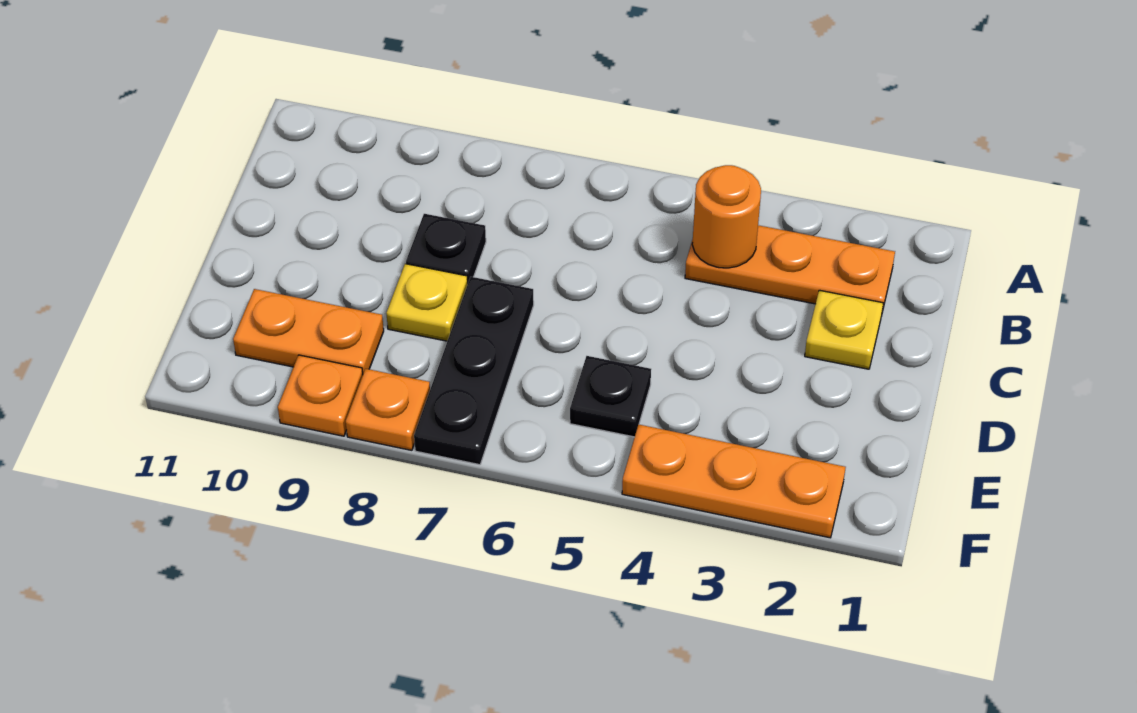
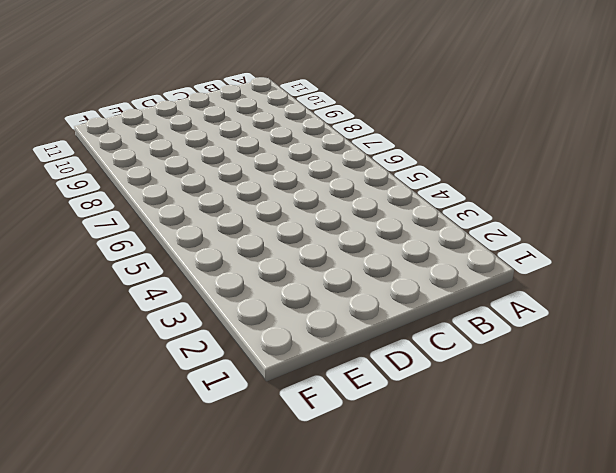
none -> orange 1x3 plate [685,225,895,312]
none -> yellow 1x1 plate [805,290,883,369]

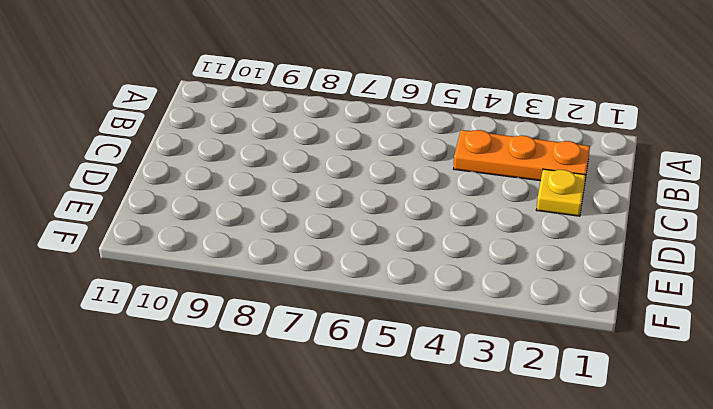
none -> black 1x1 plate [406,214,486,282]
none -> black 1x3 plate [414,277,534,465]

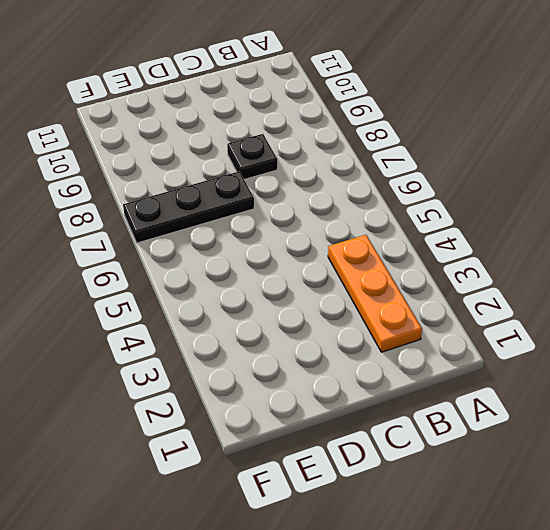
none -> yellow 1x1 plate [805,290,883,369]
none -> yellow 1x1 plate [386,264,468,341]

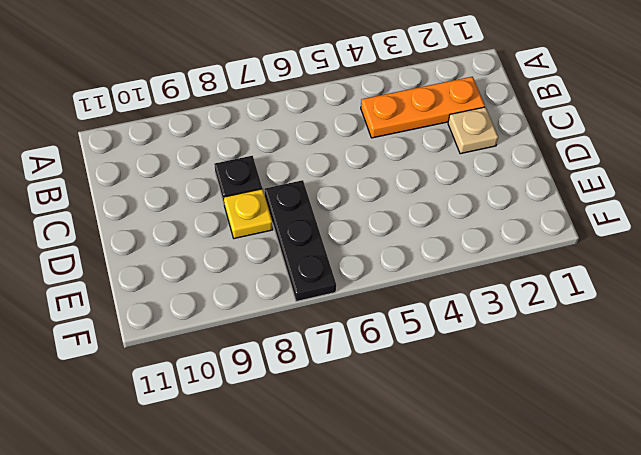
tan 1x1 plate [448,107,498,154] -> yellow 1x1 plate [805,290,883,369]
none -> black 1x1 plate [570,356,651,437]
none -> orange 1x2 plate [233,289,384,373]

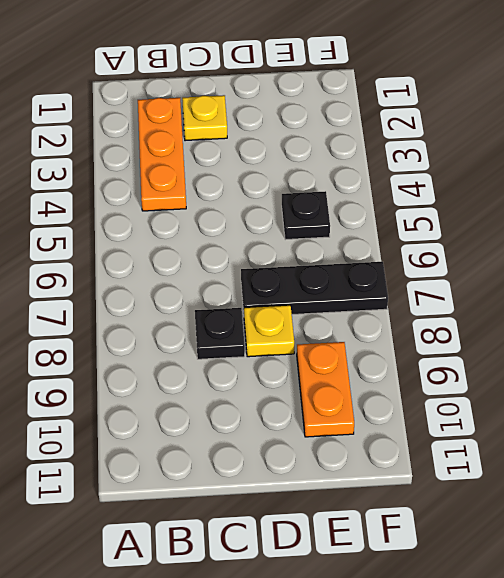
none -> orange 1x3 plate [622,425,846,538]
none -> orange 1x1 plate [346,369,430,450]

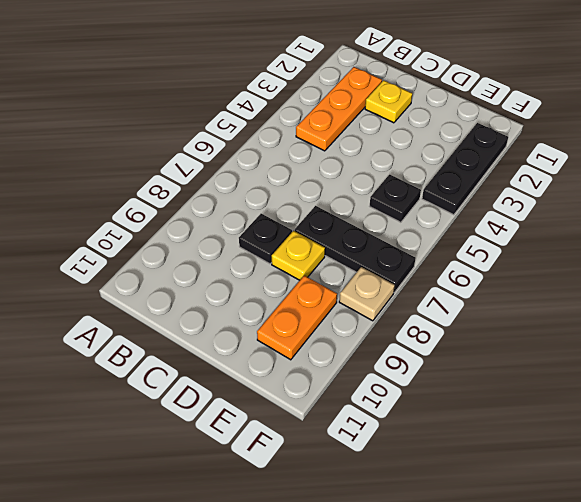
black 1x3 plate [422,123,508,215] -> orange 1x3 plate [622,425,846,538]
tan 1x1 plate [339,267,395,321] -> orange 1x1 plate [346,369,430,450]
none -> orange 1x1 plate [278,355,363,436]
none -> orange 1x1 round brick [692,165,761,268]

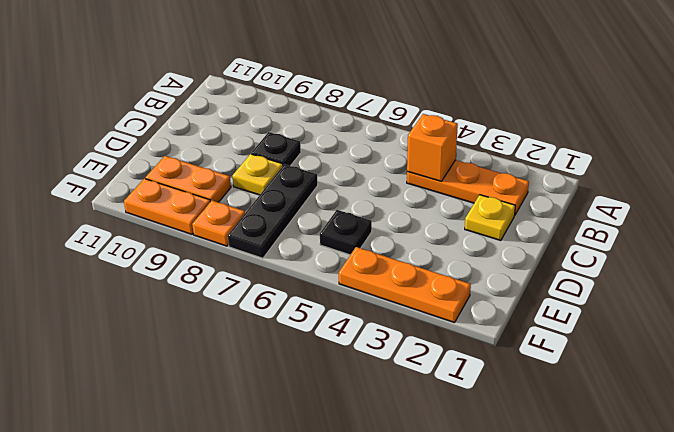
orange 1x1 brick [407,114,458,181] -> orange 1x1 round brick [692,165,761,268]
orange 1x2 plate [124,178,210,234] -> orange 1x1 plate [278,355,363,436]

